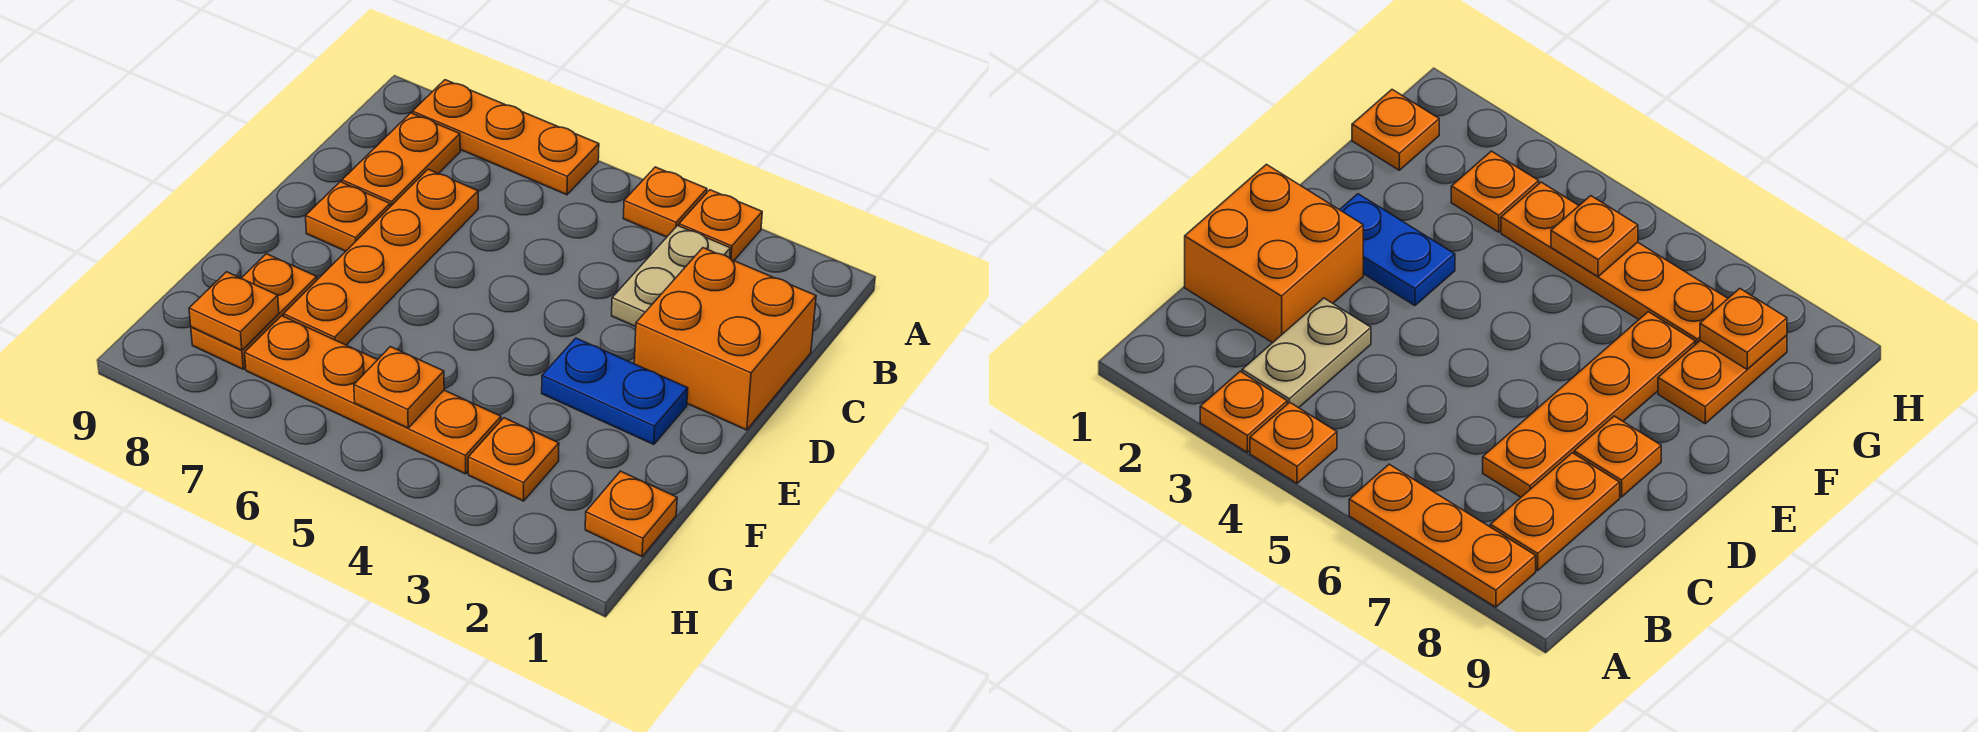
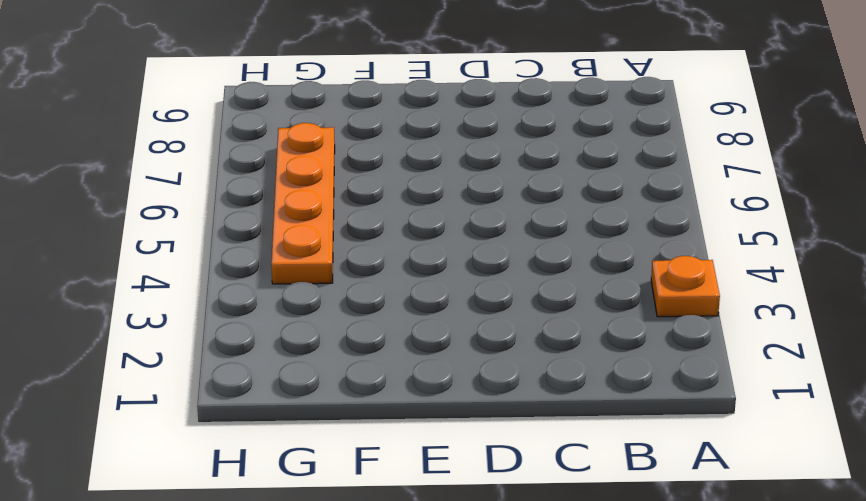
none -> orange 1x1 plate [623,167,707,237]
none -> orange 1x3 plate [412,80,599,195]
none -> tan 1x2 plate [612,226,730,327]

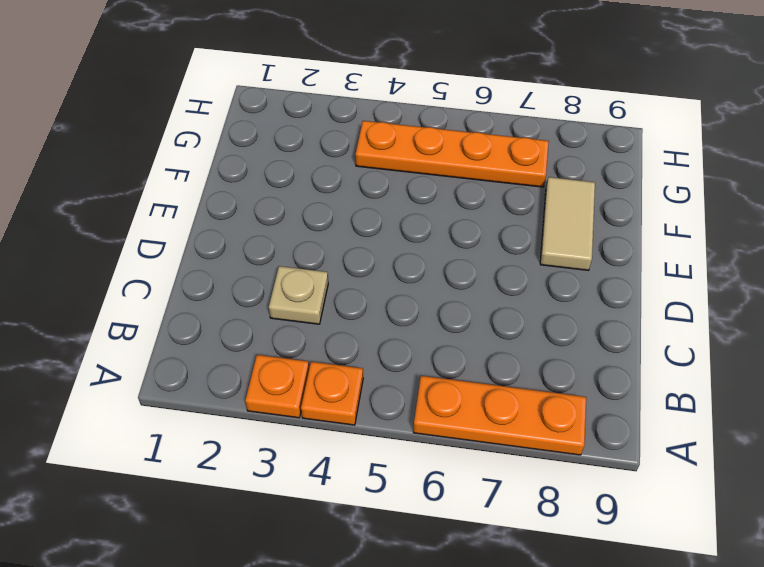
tan 1x1 plate [269,266,328,324] -> tan 1x2 plate [612,226,730,327]
tan 1x2 tile [540,177,595,270] -> orange 1x2 plate [191,254,317,369]
none -> orange 1x2 plate [342,113,460,207]
none -> orange 2x2 brick [634,248,816,430]
none -> orange 1x4 plate [283,169,478,345]

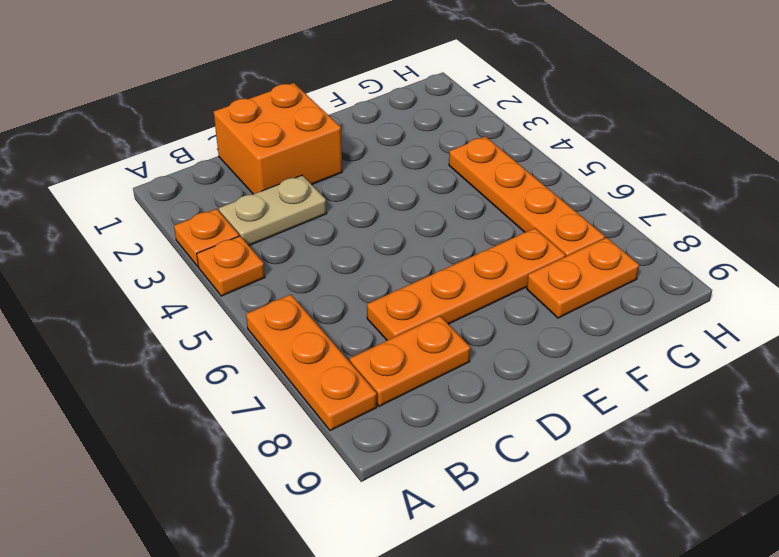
none -> orange 1x1 plate [306,182,390,251]
none -> blue 1x2 plate [542,338,688,445]
none -> orange 1x1 plate [585,471,677,557]

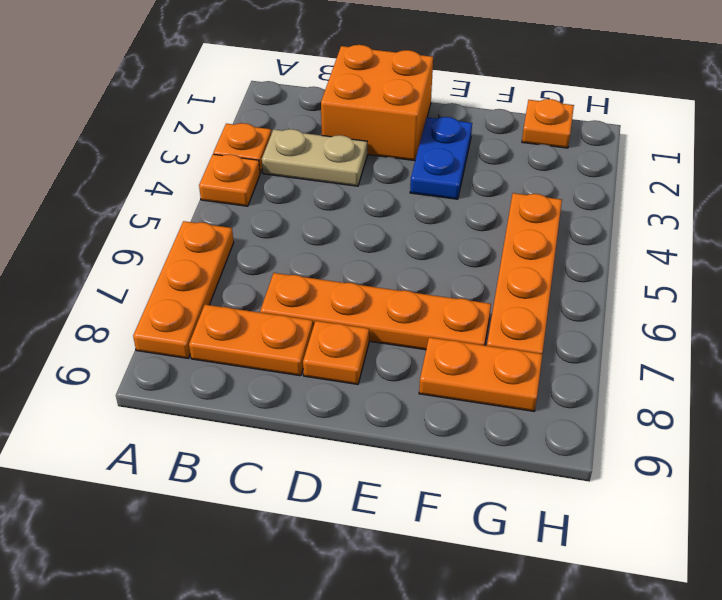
none -> orange 1x1 plate [468,418,559,501]
none -> orange 1x1 plate [354,347,444,428]
none -> orange 1x1 plate [189,272,279,350]

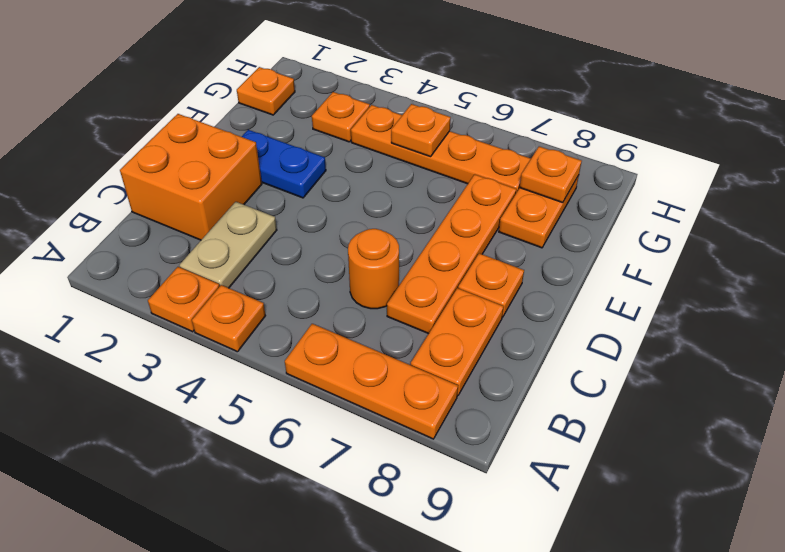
orange 1x1 round brick [348,229,399,309] -> none

